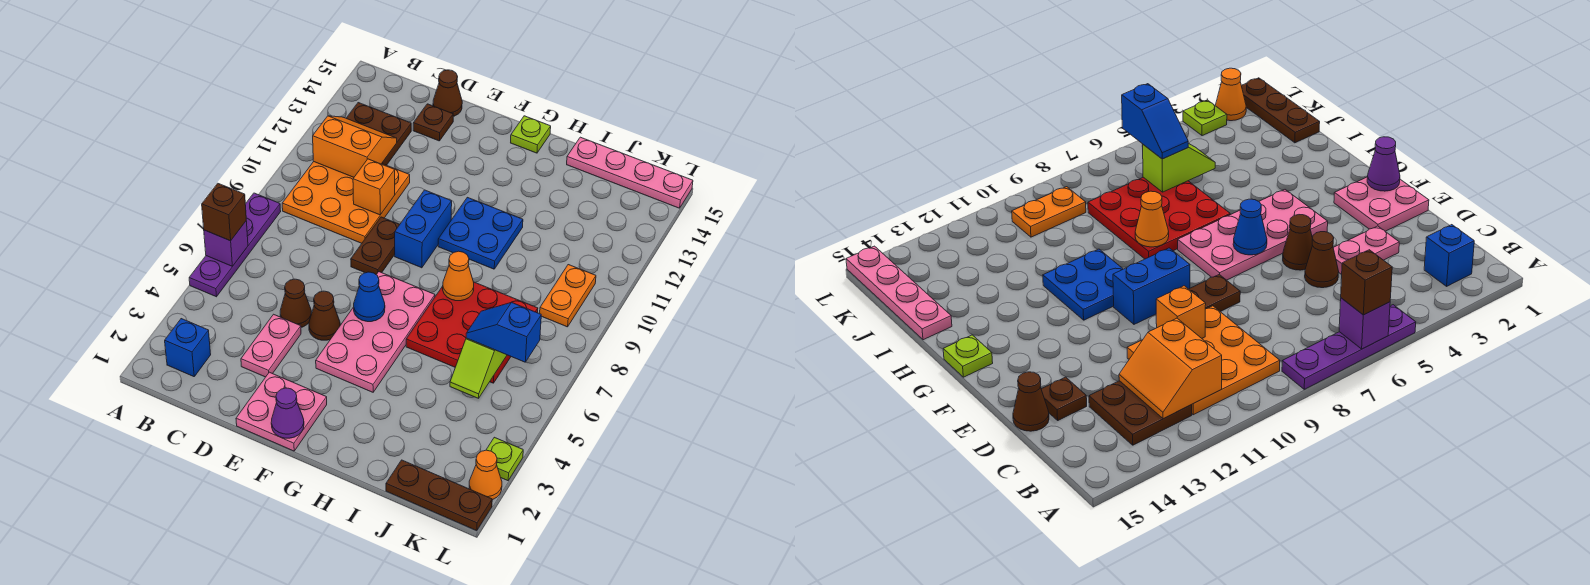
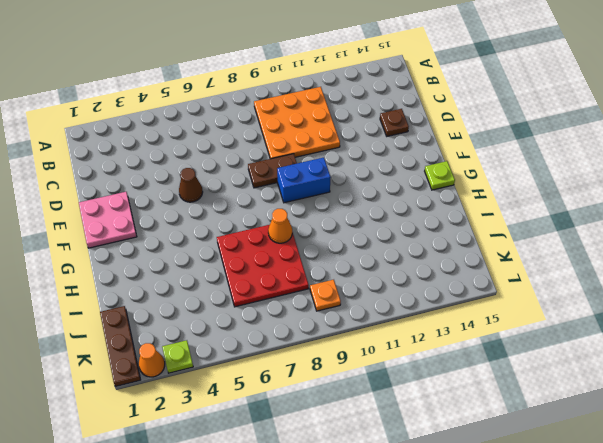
orange 1x1 plate [310,280,341,311] -> orange 1x2 plate [540,265,596,327]
none -> purple 1x4 plate [189,193,281,297]
none -> blue 1x1 brick [165,319,211,377]
none -> brown 2x2 plate [346,103,411,165]
none -> pink 1x2 plate [241,314,301,377]

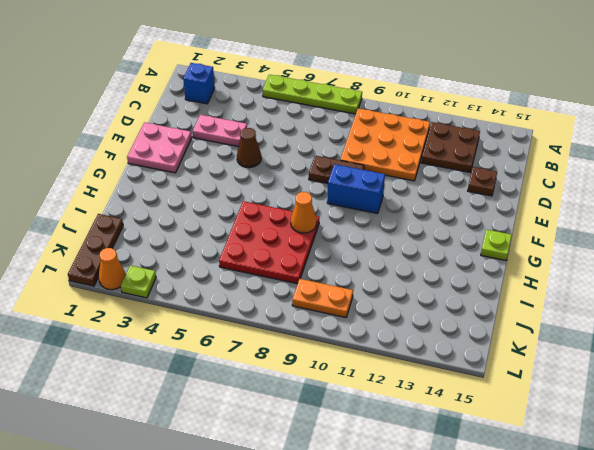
lime 1x4 plate [263,75,362,114] -> purple 1x4 plate [189,193,281,297]
none -> brown 1x1 cone [280,279,311,327]
none -> brown 1x1 cone [433,70,462,116]
none -> pink 2x4 plate [316,272,435,392]
none -> blue 2x2 plate [438,197,523,269]

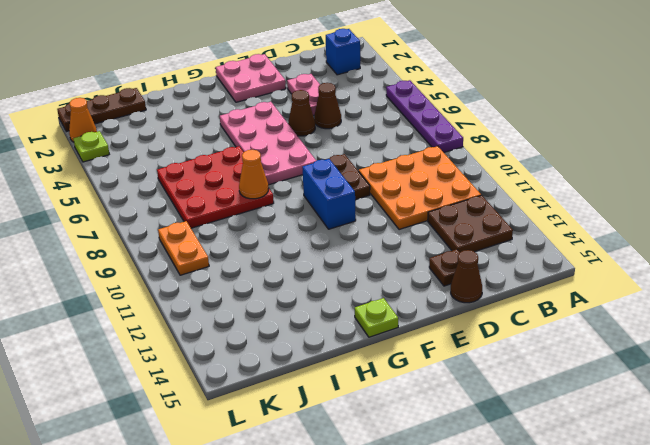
none -> blue 2x2 plate [438,197,523,269]
none -> pink 1x4 plate [567,137,693,208]
none -> purple 1x1 brick [204,221,248,266]
none -> orange 2x2 slope [313,116,397,177]

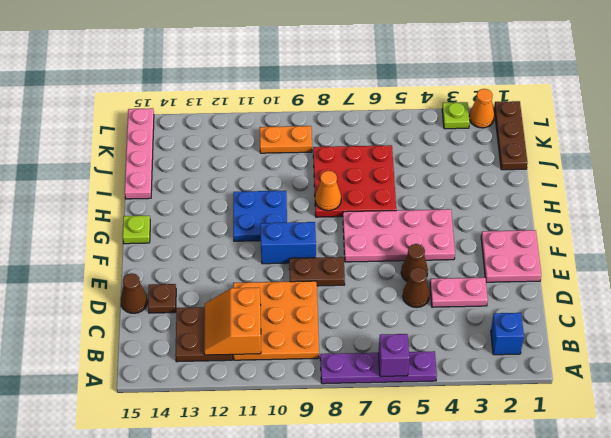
none -> orange 1x1 brick [353,159,395,215]
none -> purple 1x1 cone [271,388,304,438]
none -> blue 1x1 cone [354,272,385,322]
none -> lime 1x2 slope [450,338,507,398]

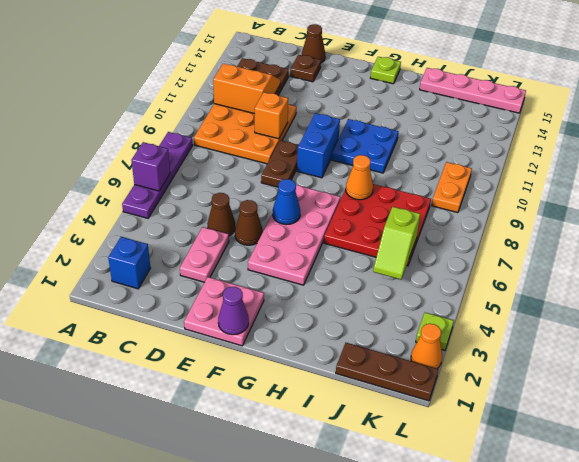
none -> brown 1x1 brick [202,183,246,241]
none -> blue 1x2 slope [466,302,541,362]

